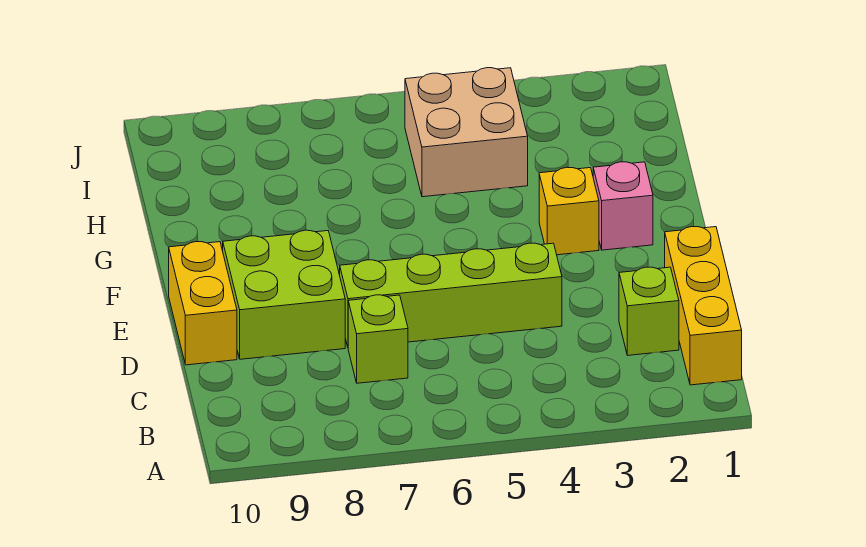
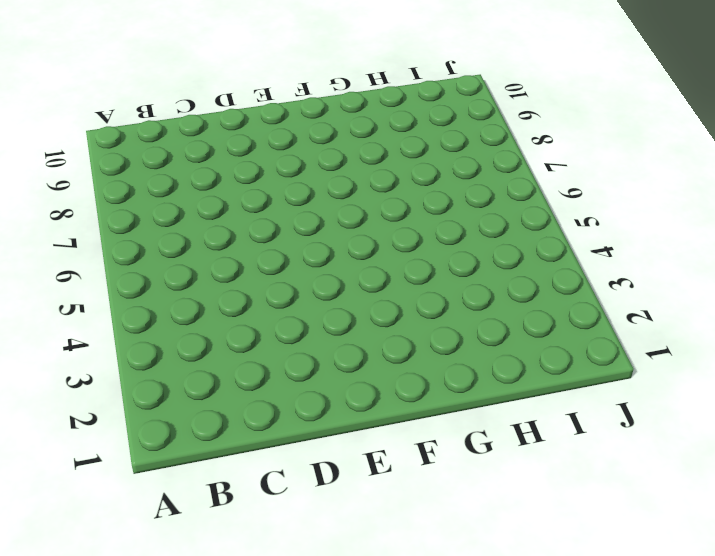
none -> yellow 1x3 brick [665,227,742,385]
none -> lime 1x1 brick [619,267,679,355]

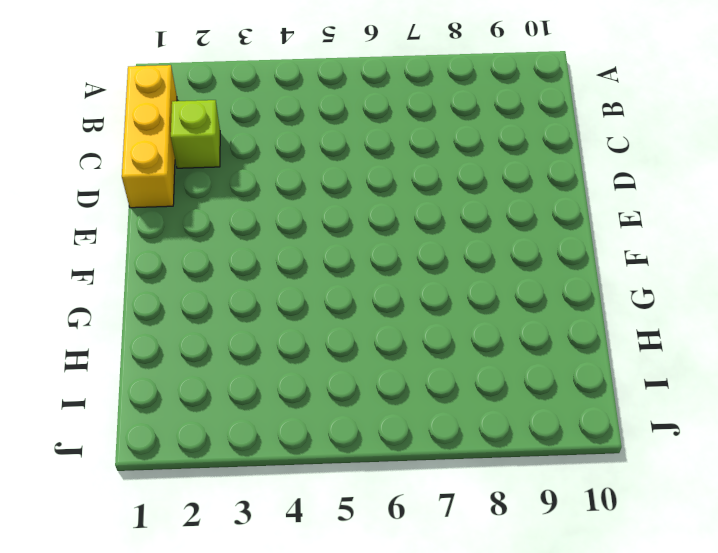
none -> lime 1x1 brick [348,295,408,383]
none -> lime 1x4 brick [340,243,562,347]

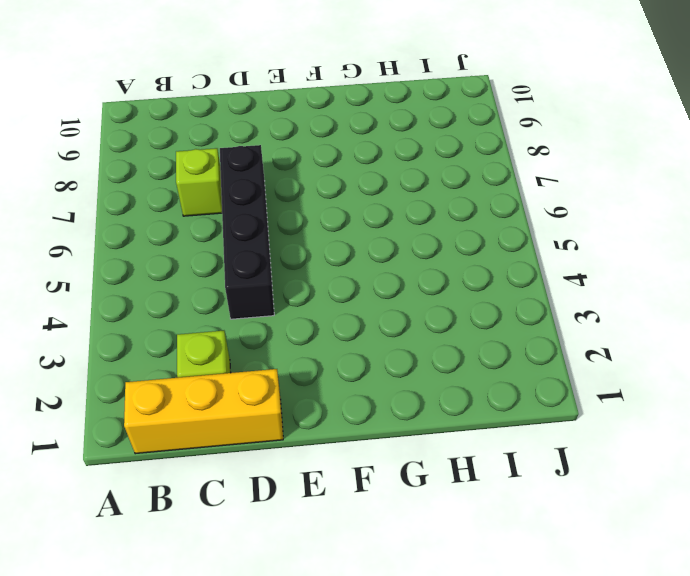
black 1x4 brick [220,145,274,319] -> lime 1x4 brick [340,243,562,347]
none -> lime 2x2 brick [223,230,345,359]
none -> yellow 1x2 brick [169,242,237,365]

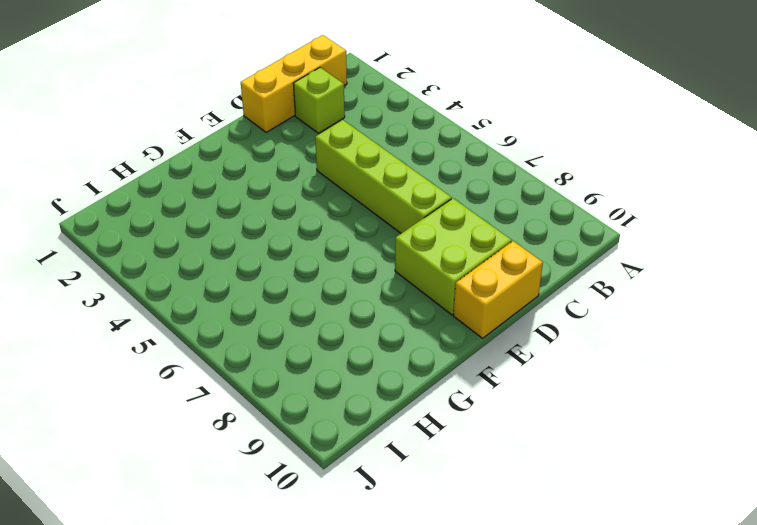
none -> lime 1x1 brick [348,295,408,383]
none -> pink 1x1 brick [593,162,653,250]

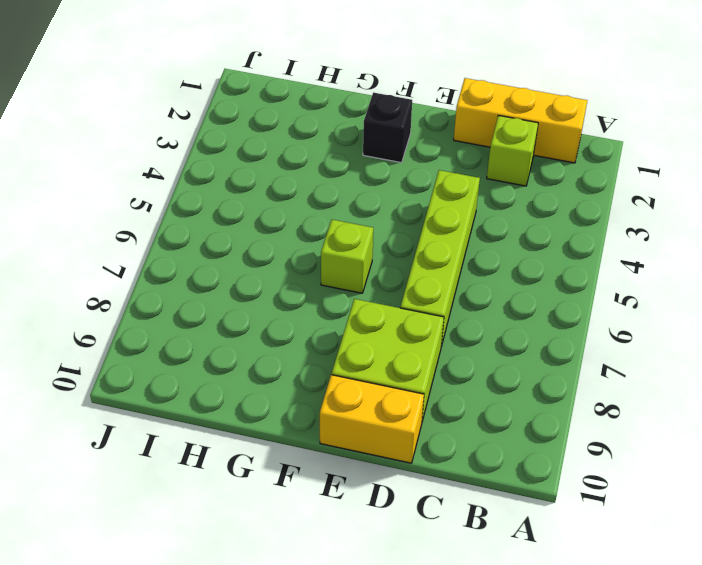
black 1x1 brick [363,93,412,163] -> pink 1x1 brick [593,162,653,250]
lime 1x1 brick [321,220,373,293] -> lime 1x1 brick moved to [348,295,408,383]
none -> yellow 1x1 brick [539,167,599,255]
none -> tan 2x2 brick [405,68,528,197]

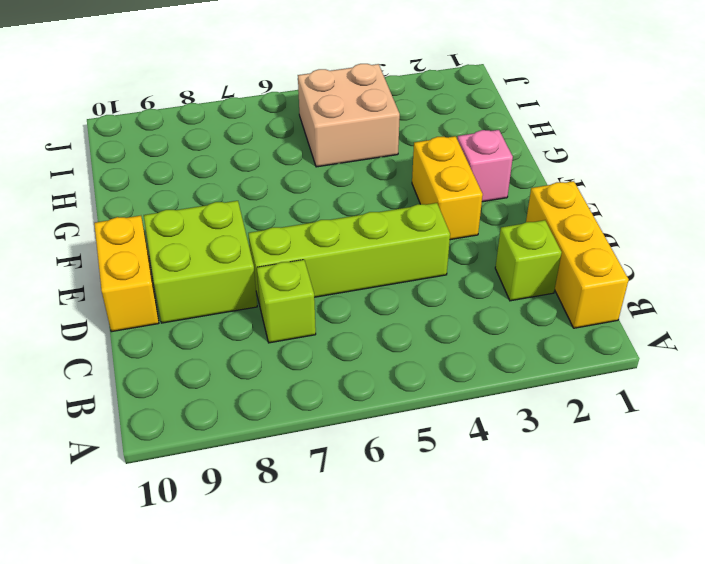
yellow 1x2 brick [412,136,483,240] -> yellow 1x1 brick [539,167,599,255]

